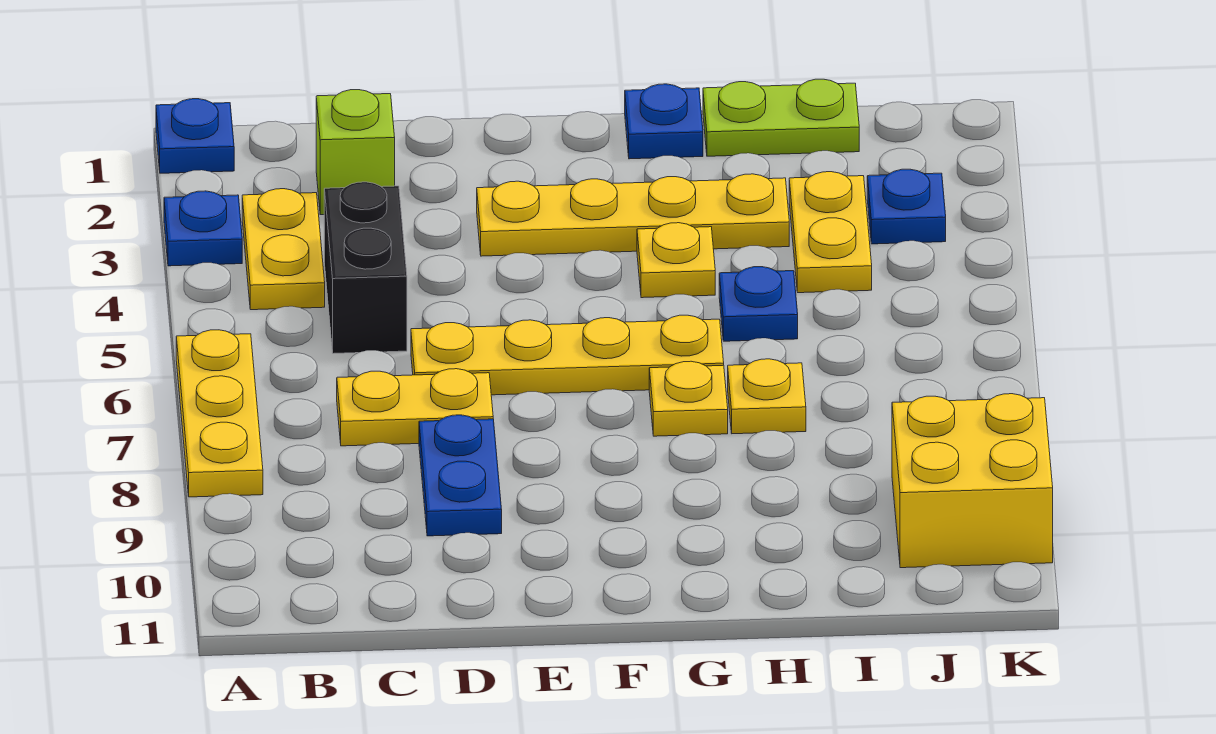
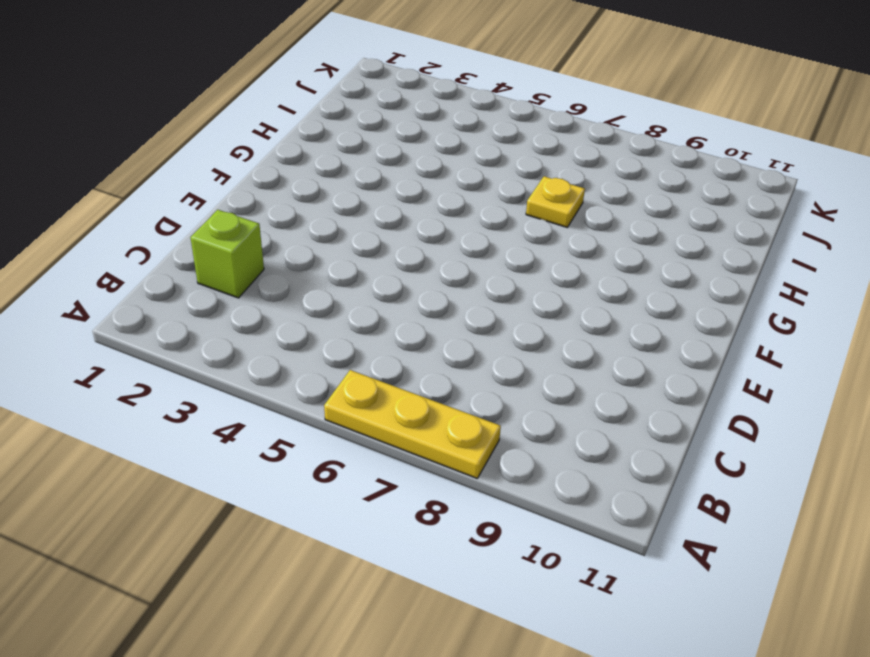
none -> blue 1x1 plate [156,99,234,173]
none -> blue 1x1 plate [164,191,242,266]
none -> yellow 1x2 plate [242,189,325,310]

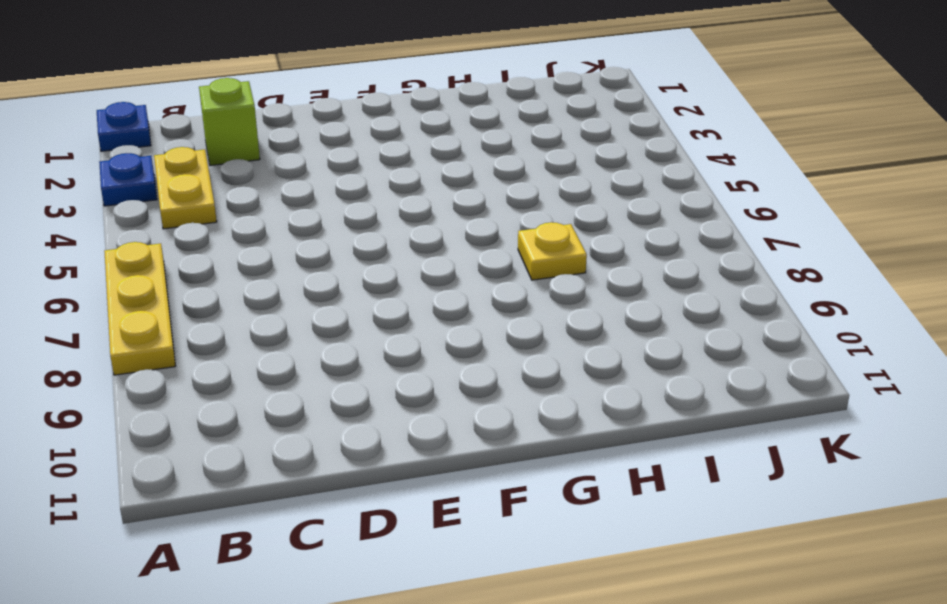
none -> black 1x2 brick [324,182,407,354]
none -> yellow 1x2 plate [337,369,493,446]
none -> yellow 1x4 plate [411,315,724,395]

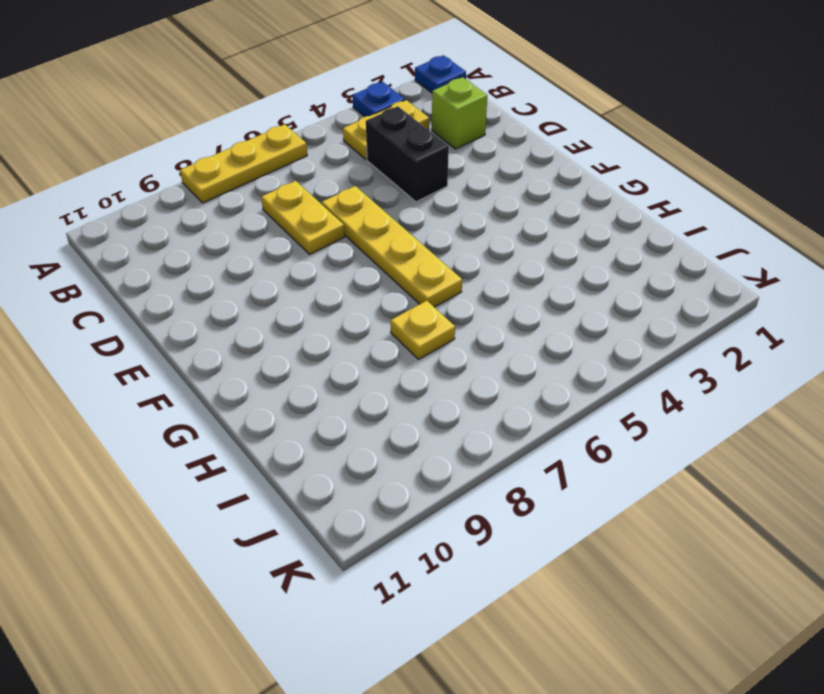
black 1x2 brick [366,106,449,202] -> black 1x2 brick turned to [324,182,407,354]
none -> blue 1x2 plate [419,415,502,536]
none -> yellow 1x4 plate [477,174,789,256]
none -> blue 1x1 plate [625,84,703,159]

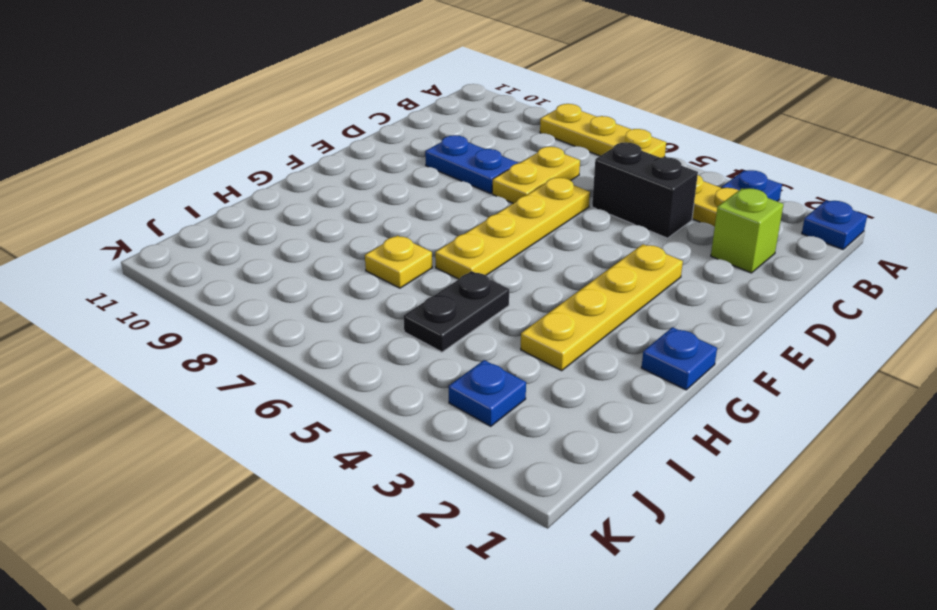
black 1x2 plate [404,271,509,352] -> blue 1x1 plate [719,267,798,341]
none -> yellow 1x1 plate [637,223,715,298]
none -> yellow 1x1 plate [649,361,728,436]
none -> lime 1x2 plate [703,79,859,156]

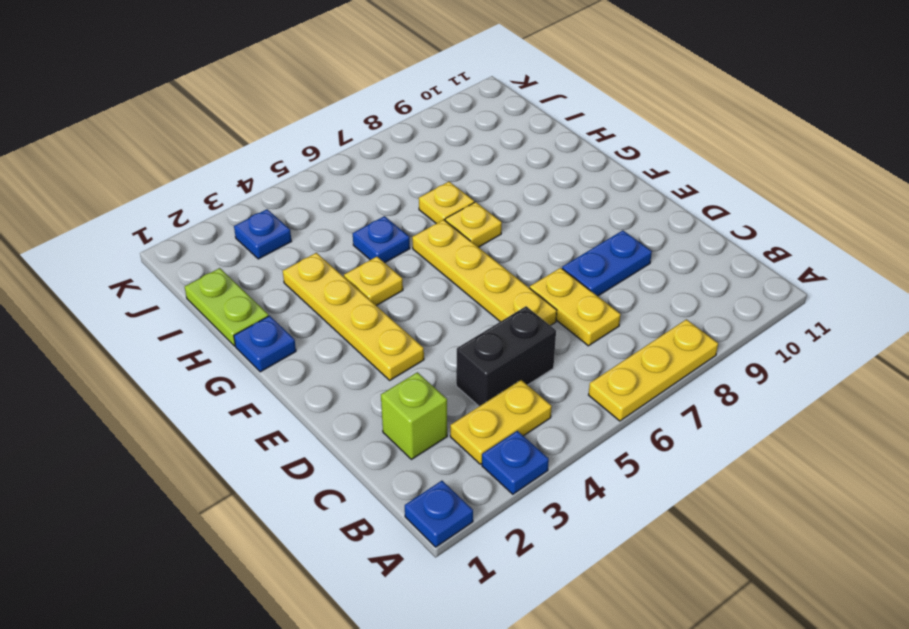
none -> yellow 1x2 plate [789,172,872,293]
none -> yellow 2x2 brick [892,394,1053,568]

